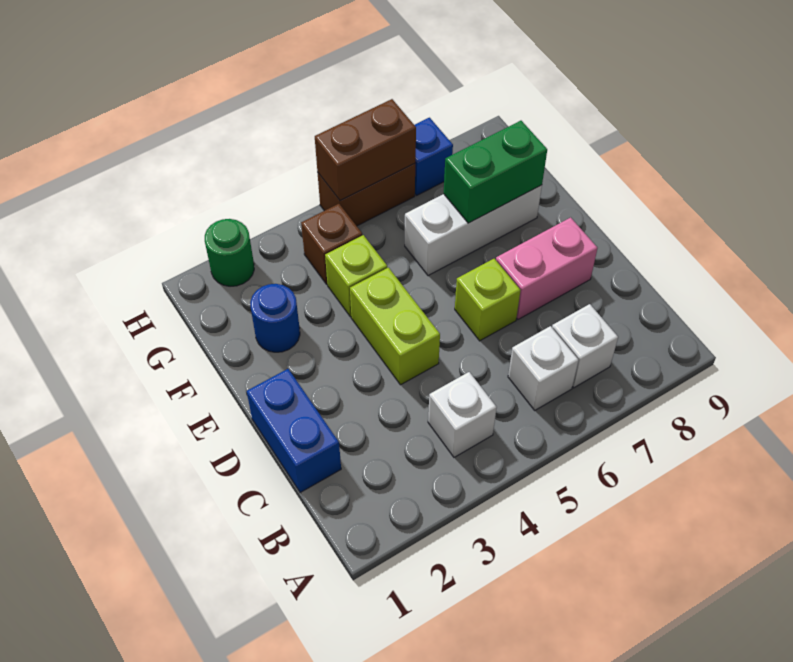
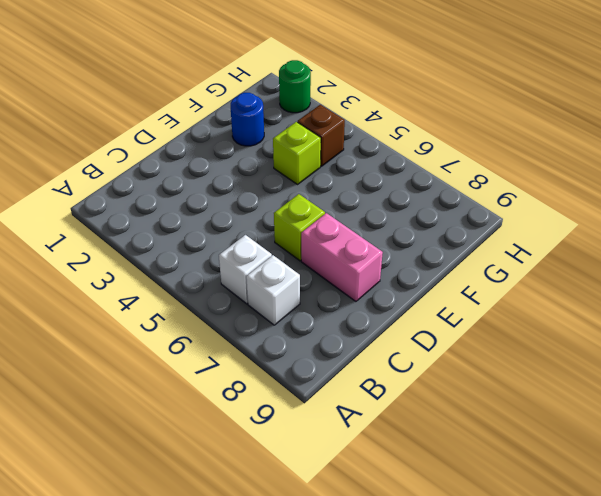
none -> white 1x1 brick [428,372,497,457]
none -> blue 1x2 brick [247,369,341,493]
none -> lime 1x2 brick [350,268,440,385]

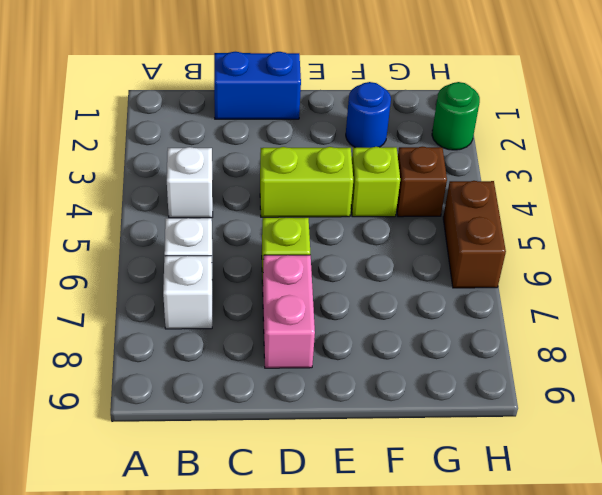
none -> white 1x3 brick [405,185,542,276]
none -> blue 1x1 brick [415,118,453,195]
none -> green 1x2 brick [444,121,547,223]

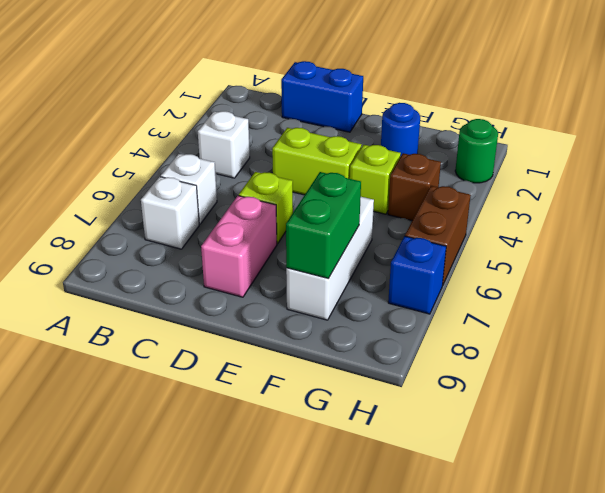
none -> brown 1x2 brick [315,99,416,201]

